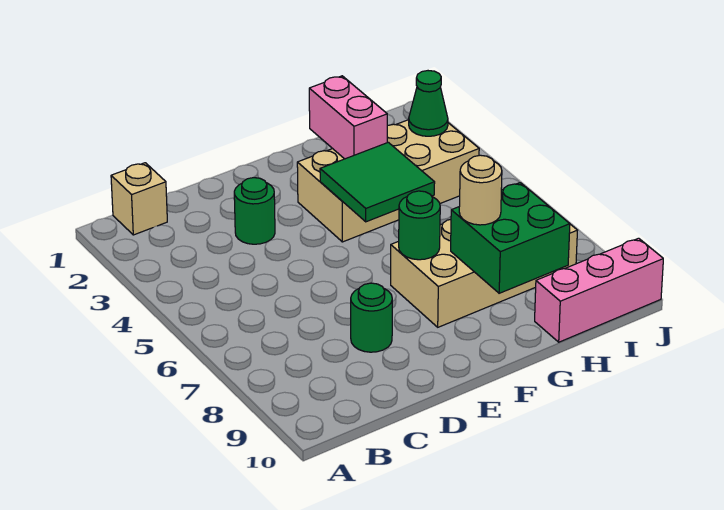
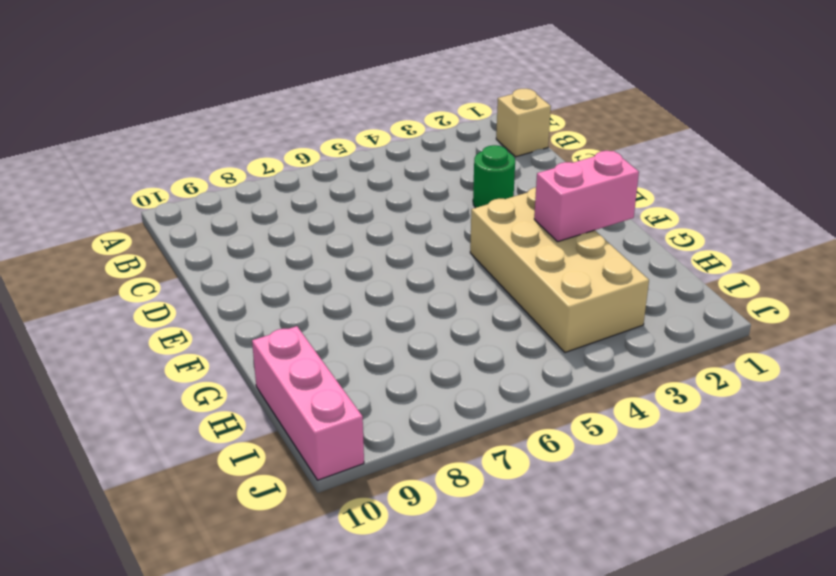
none -> green 1x1 round brick [351,283,392,352]
none -> tan 2x4 brick [391,220,577,327]
none -> green 2x2 tile [320,142,435,222]

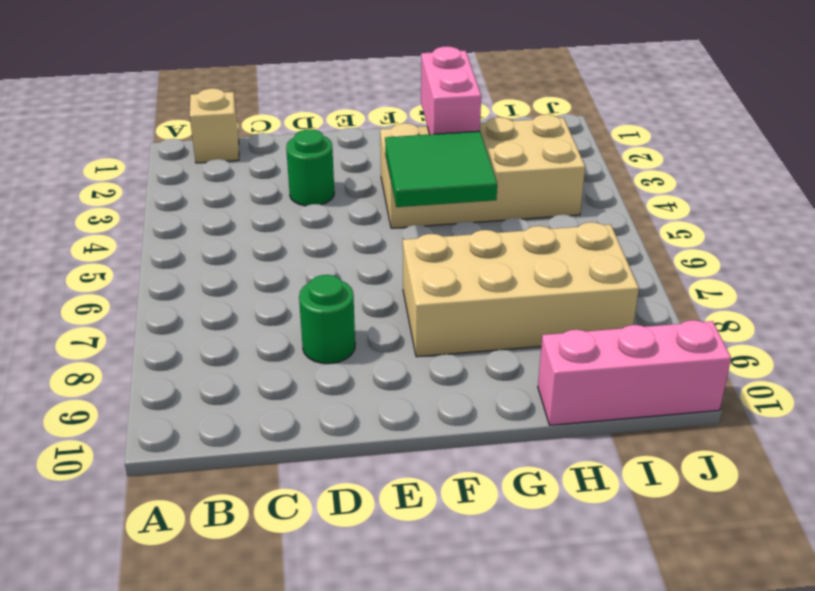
none -> green 1x1 round brick [399,191,440,260]
none -> green 2x2 brick [451,183,570,293]
none -> green 1x1 cone [409,71,448,136]

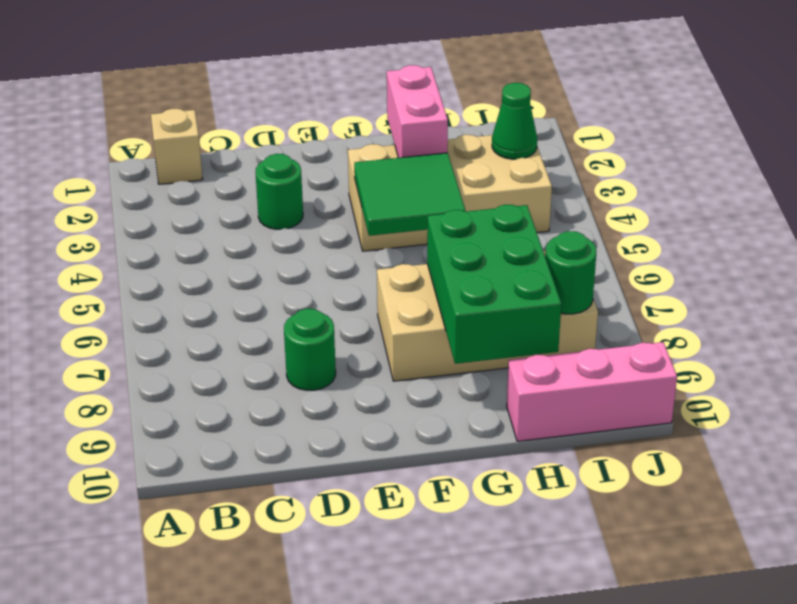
green 2x3 brick [427,204,561,364] -> green 2x2 brick [451,183,570,293]
green 1x1 round brick [545,231,596,314] -> green 1x1 round brick moved to [399,191,440,260]
none -> tan 1x1 round brick [459,155,502,225]

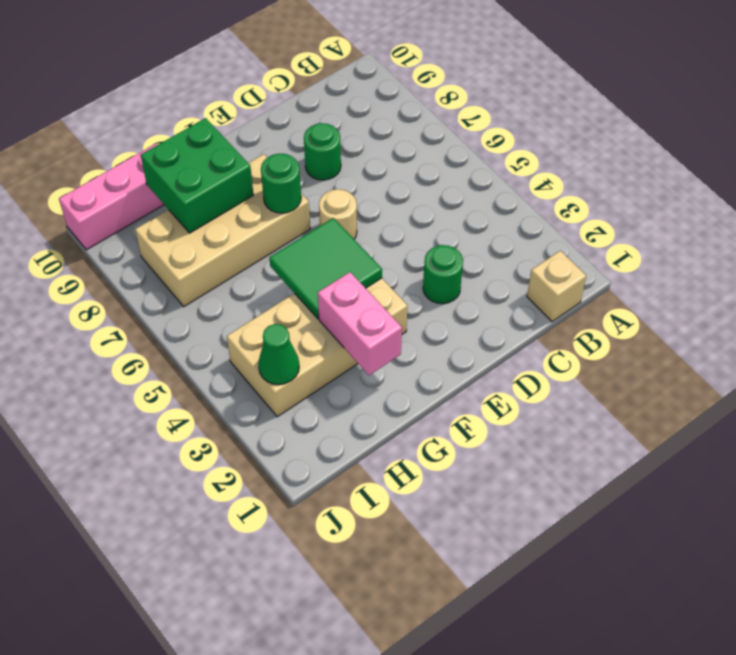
tan 1x1 round brick [319,189,357,239] -> tan 1x1 round brick moved to [459,155,502,225]

